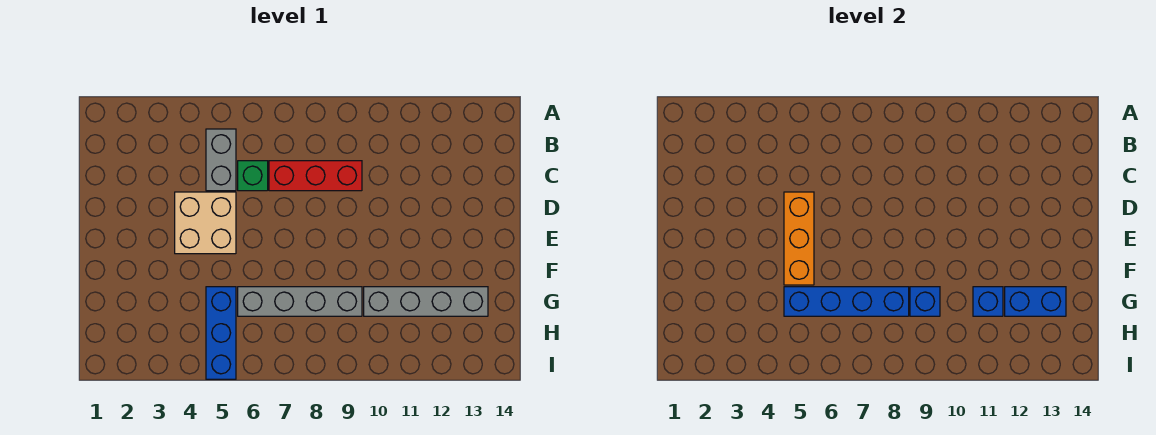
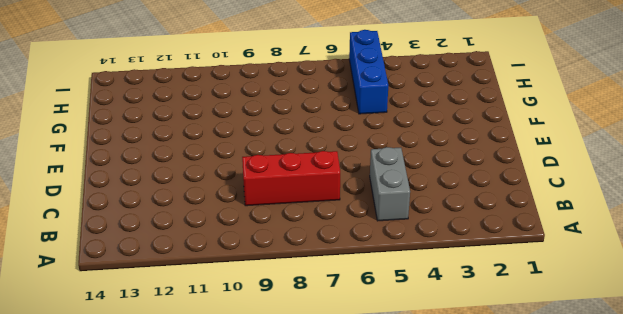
none -> green 1x1 brick [238,161,268,191]
none -> tan 2x2 brick [175,192,236,254]
none -> grey 1x4 brick [238,287,362,316]

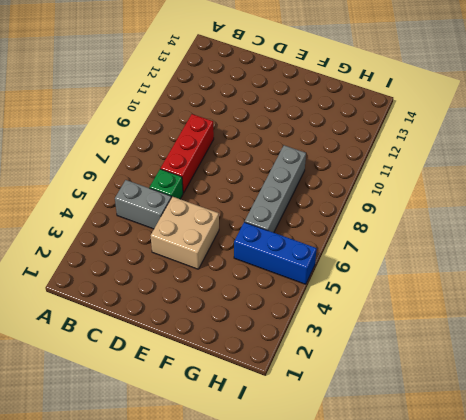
none -> grey 1x4 brick [364,287,488,316]
none -> orange 1x3 brick [784,192,814,285]
none -> blue 1x4 brick [784,287,909,316]

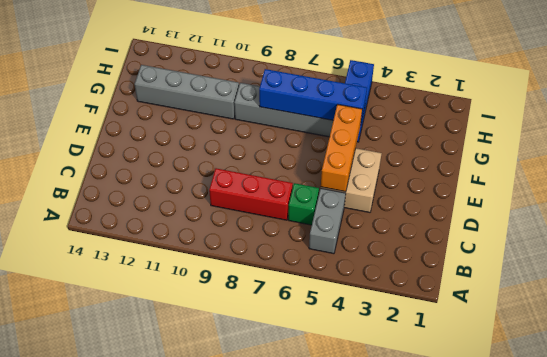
none -> blue 1x1 brick [910,287,940,316]
none -> blue 1x1 brick [973,287,1003,316]
none -> blue 1x2 brick [1005,287,1066,316]

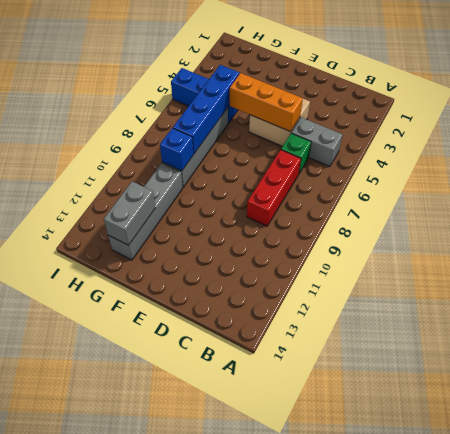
grey 1x2 brick [104,181,155,245] -> blue 1x2 brick [1005,287,1066,316]
none -> blue 1x1 brick [973,287,1003,316]

